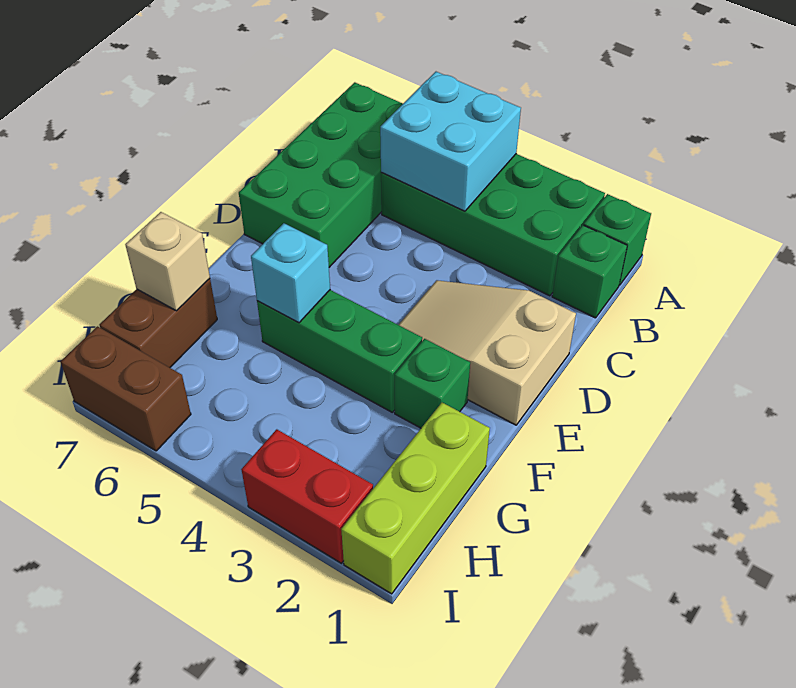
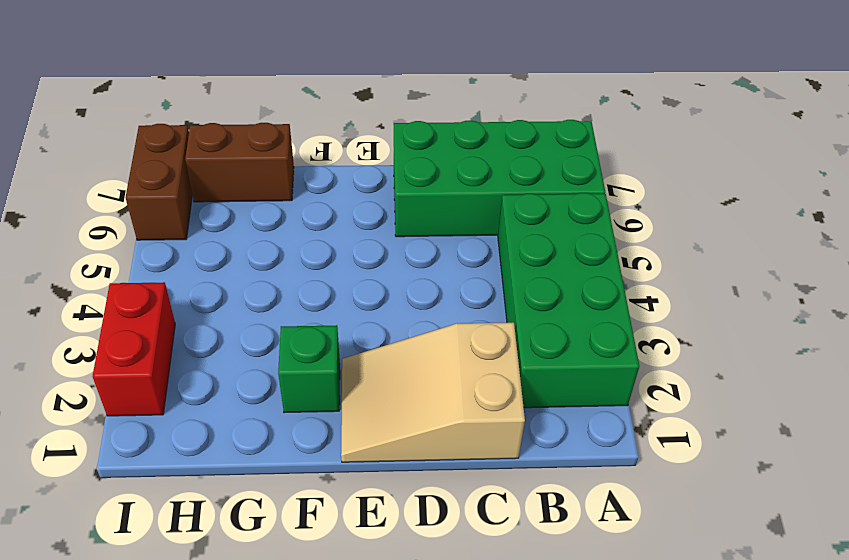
tan 2x3 slope [341,322,525,462] -> tan 2x3 slope turned to [398,280,576,425]
none -> green 1x1 brick [584,194,651,285]
none -> green 1x1 brick [552,225,627,318]
none -> green 1x3 brick [257,290,422,412]

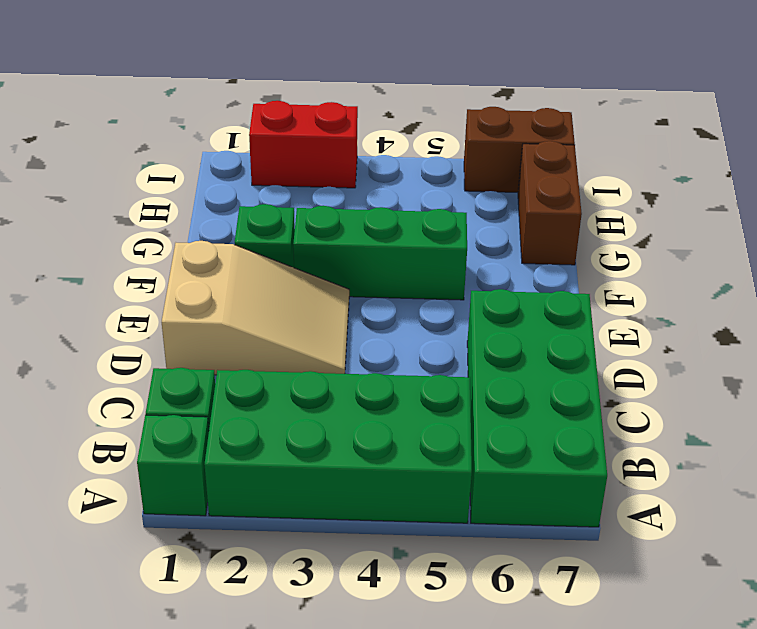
none -> lime 1x3 brick [341,403,490,594]
none -> cyan 2x2 brick [380,72,521,211]
none -> cyan 1x1 brick [251,223,330,323]

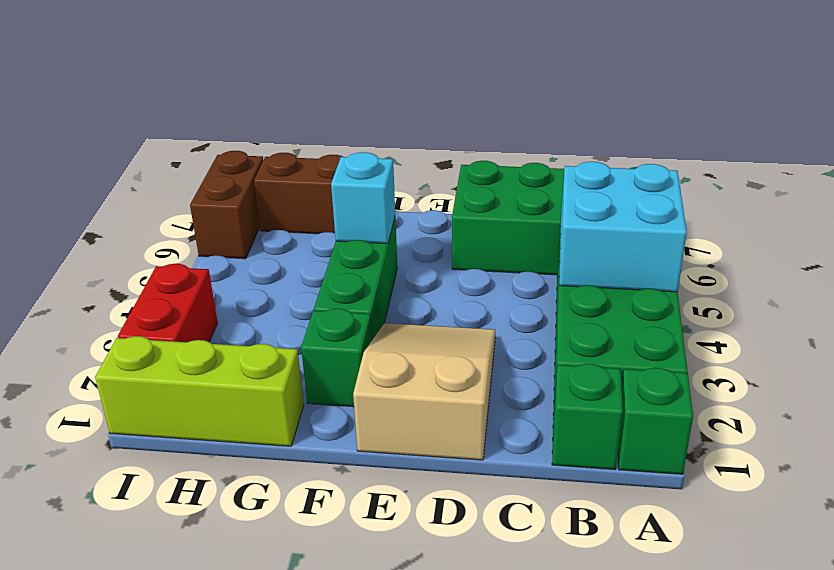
none -> tan 1x1 brick [125,212,210,311]

